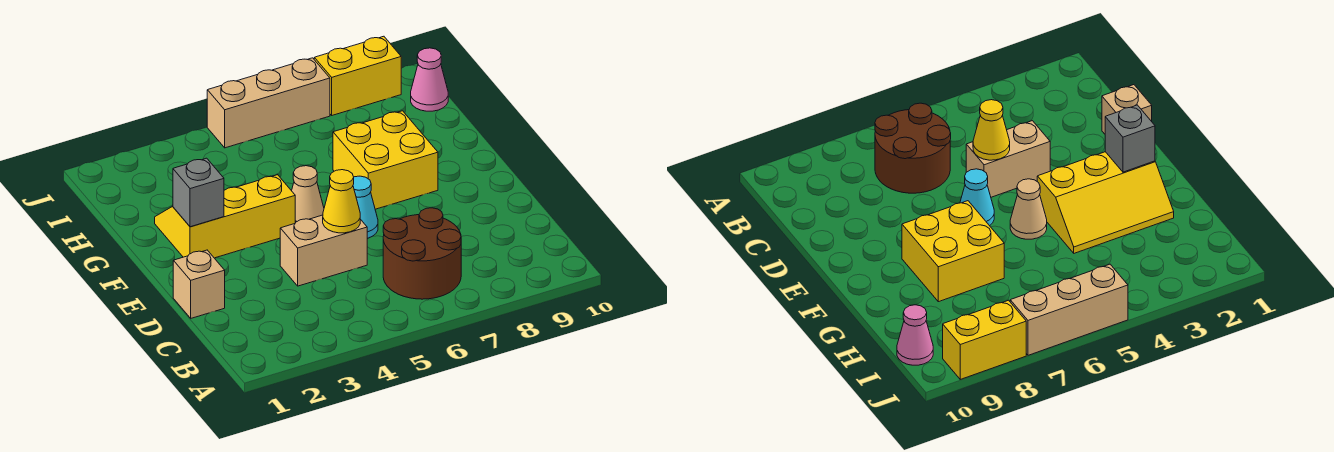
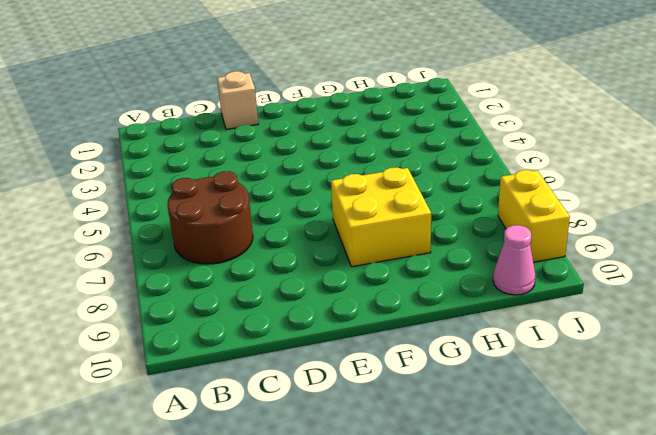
none -> tan 1x2 brick [280,215,367,286]
none -> cyan 1x1 cone [353,176,378,238]
none -> yellow 2x3 slope [155,175,295,258]

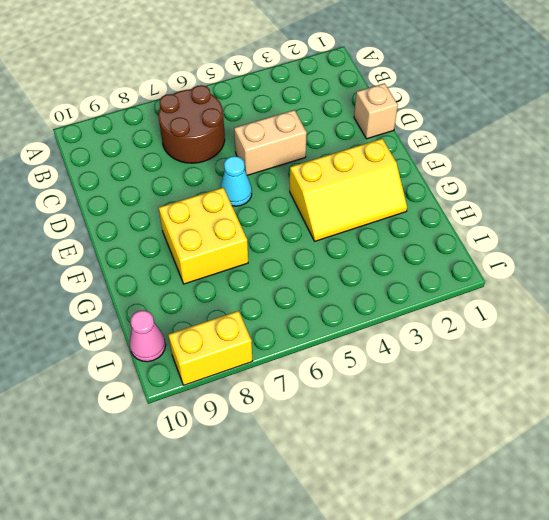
none -> tan 1x1 cone [292,166,324,223]
none -> tan 1x3 brick [207,58,330,148]
none -> yellow 1x1 cone [323,170,360,233]

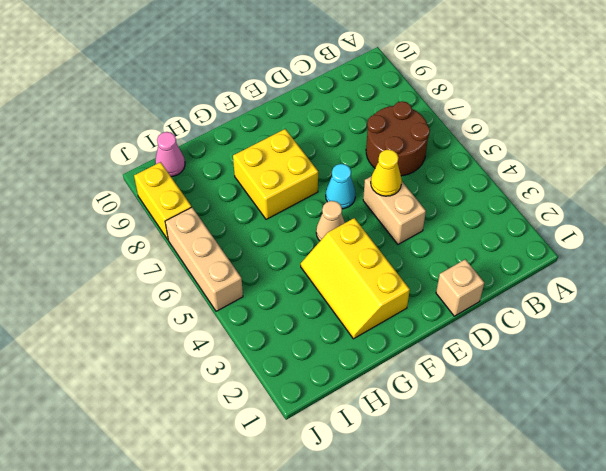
none -> grey 1x1 brick [173,158,224,227]

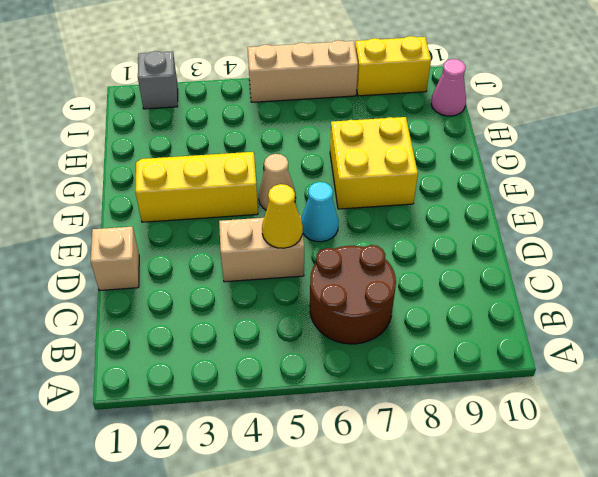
grey 1x1 brick [138,51,178,109] -> grey 1x1 brick moved to [173,158,224,227]

